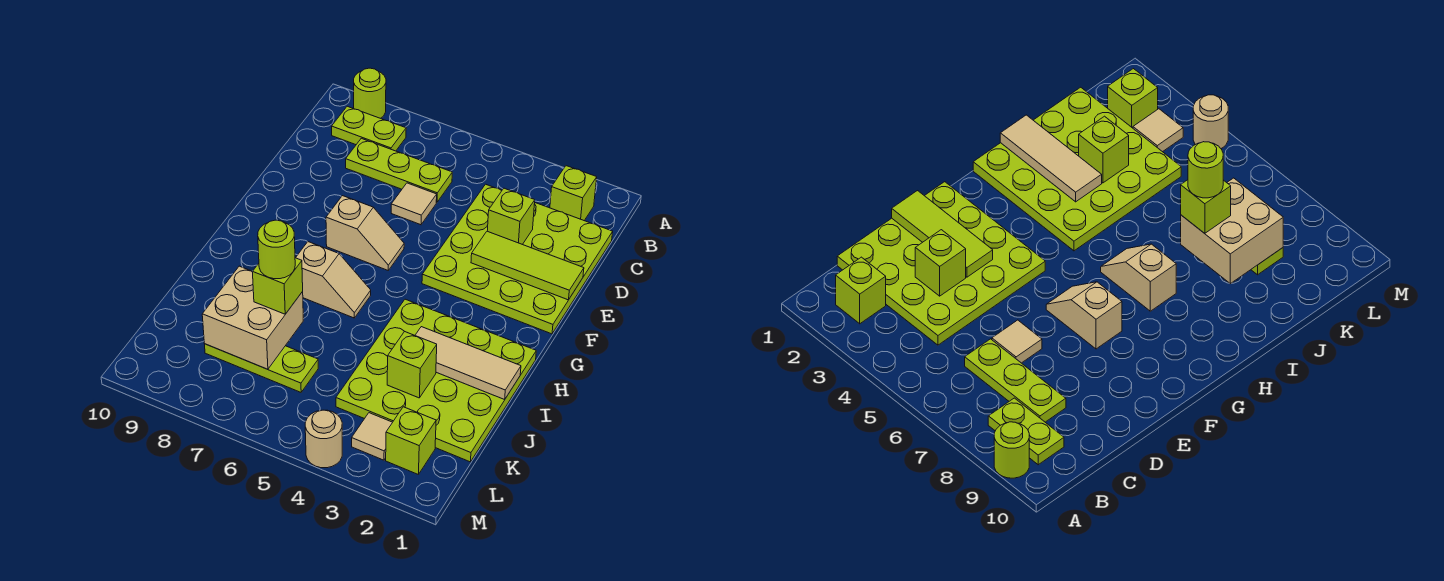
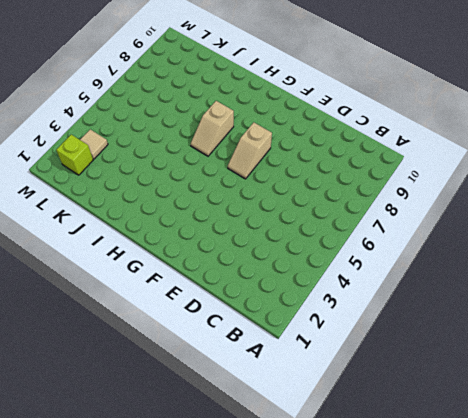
none -> lime 1x1 round brick [354,68,386,118]
none -> lime 1x1 brick [550,166,597,221]
none -> lime 1x2 plate [332,106,406,151]

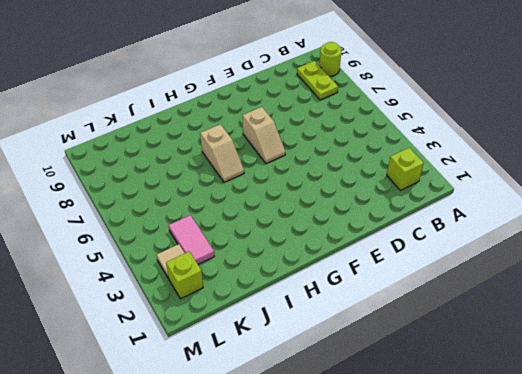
pink 1x2 tile [169,215,214,264] -> lime 4x4 plate [336,299,536,462]
none -> lime 4x4 plate [422,184,613,334]
none -> lime 1x3 plate [346,138,452,202]
none -> tan 1x1 tile [391,183,437,225]

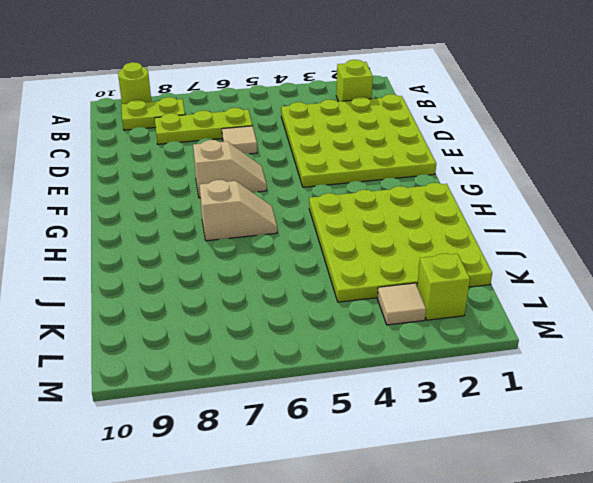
none -> lime 1x3 plate [205,344,318,392]
none -> tan 1x1 round brick [305,410,342,468]
none -> lime 1x1 brick [488,188,535,244]

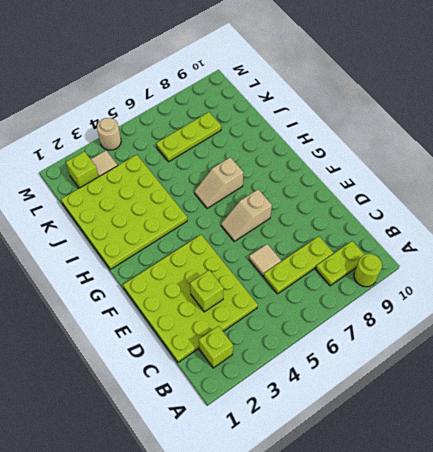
none -> lime 1x3 tile [471,231,584,300]
none -> tan 1x3 tile [415,327,521,400]
none -> lime 1x1 brick [387,331,437,398]

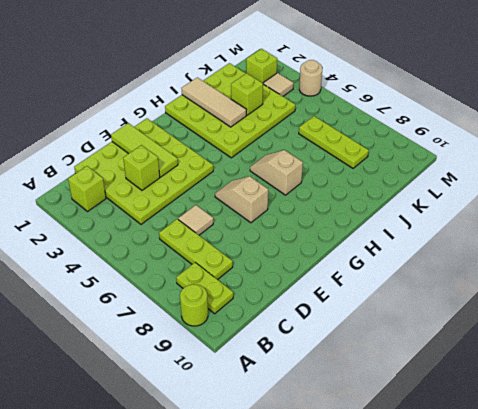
none -> tan 2x2 brick [202,266,303,369]
none -> lime 1x1 brick [253,258,303,314]
none -> lime 1x1 round brick [258,220,295,279]

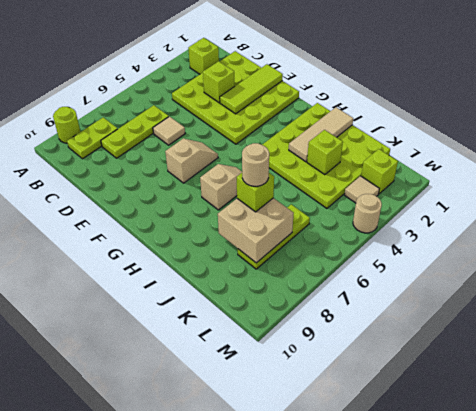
tan 1x1 round brick [242,143,269,186] -> lime 1x1 round brick [258,220,295,279]

